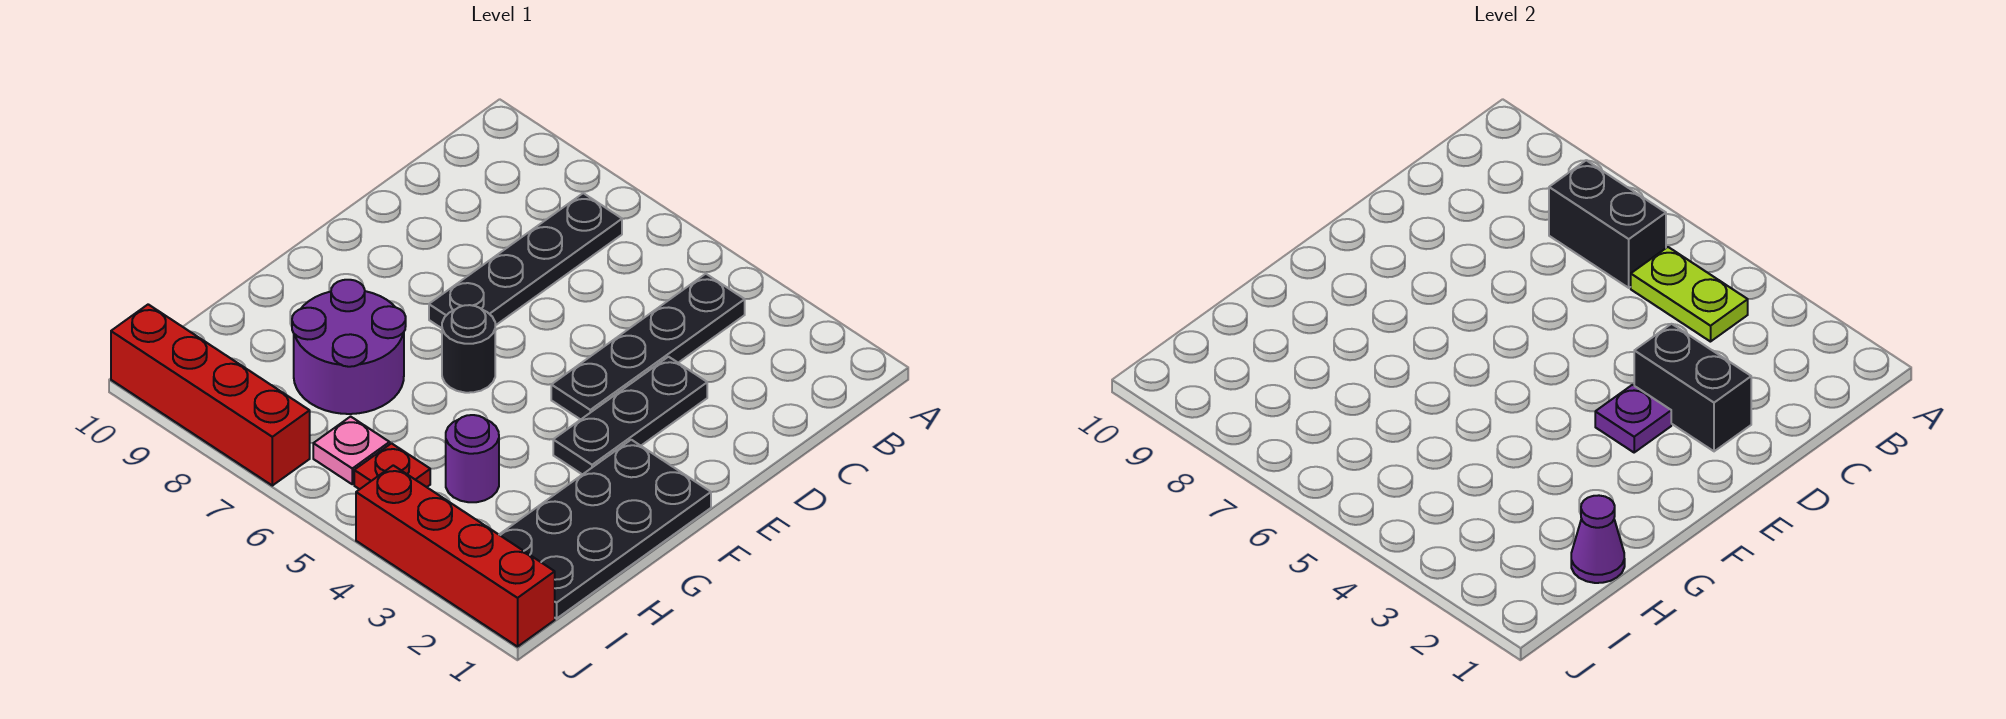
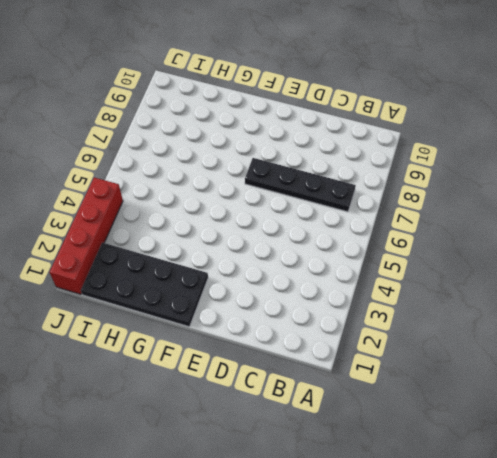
none -> black 1x4 plate [551,274,745,420]
none -> black 1x3 plate [553,357,707,475]
none -> black 1x1 round brick [442,305,495,393]

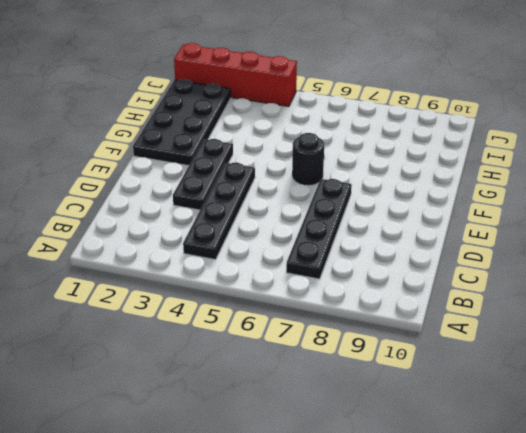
none -> purple 2x2 round brick [292,280,406,414]
none -> purple 1x1 round brick [446,415,499,502]
none -> red 1x1 plate [354,443,430,489]

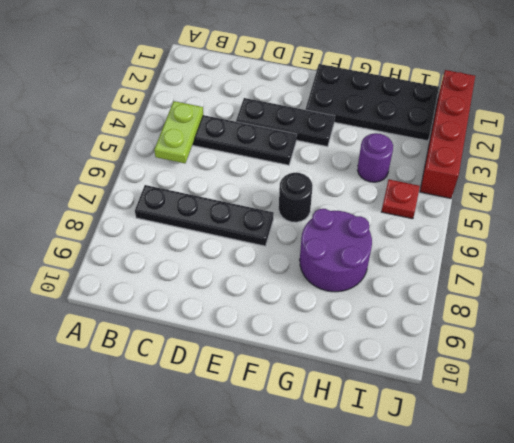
none -> pink 1x1 plate [313,417,390,484]
none -> red 1x4 brick [111,304,310,486]
none -> black 1x2 brick [1549,160,1666,288]

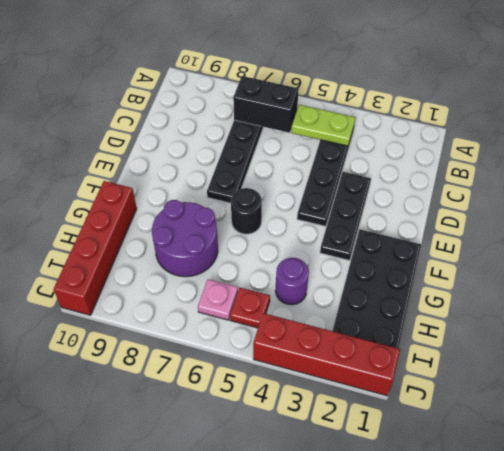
red 1x4 brick [54,181,137,315] -> red 1x4 brick turned to [111,304,310,486]
none -> black 1x2 brick [1634,324,1751,451]
none -> purple 1x1 plate [1595,385,1671,452]
none -> purple 1x1 cone [1571,495,1625,583]

